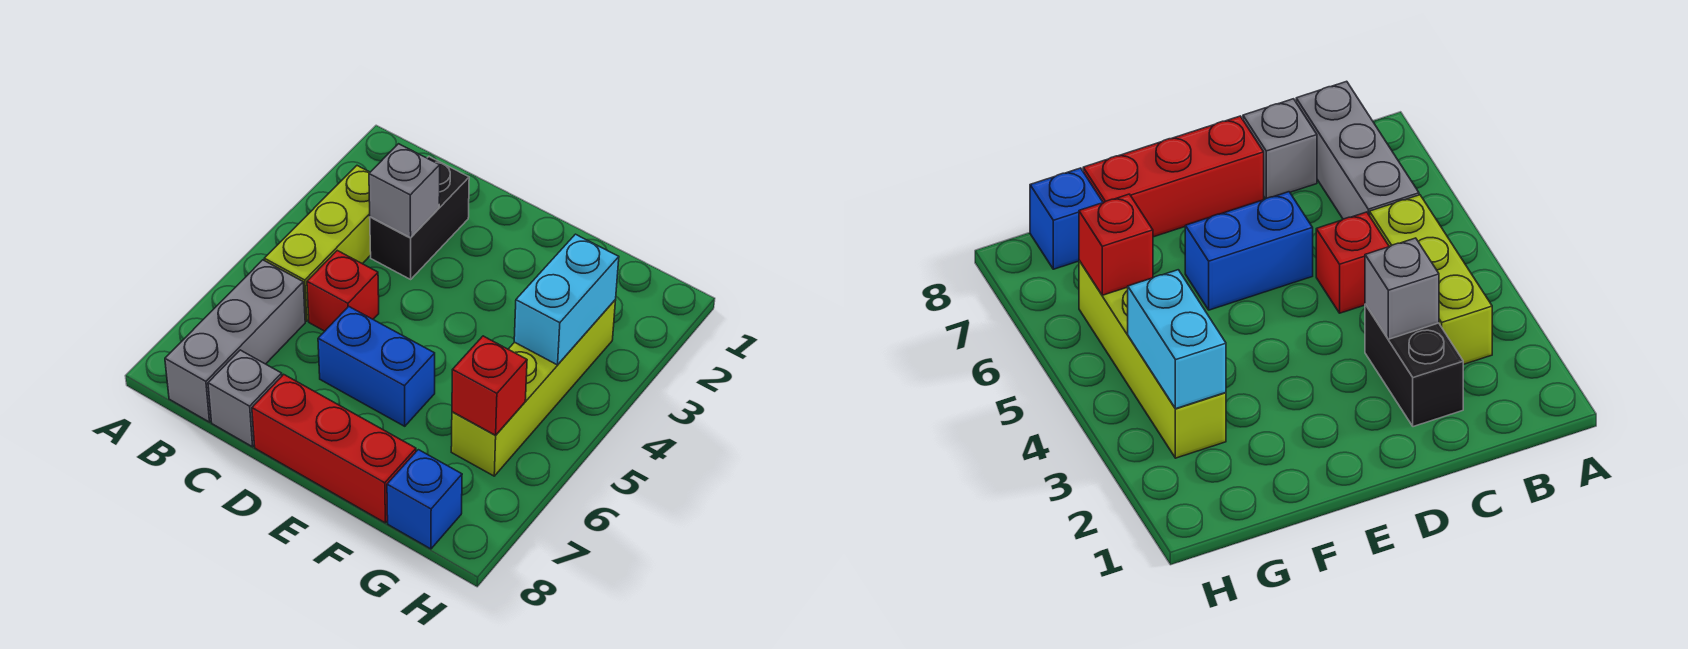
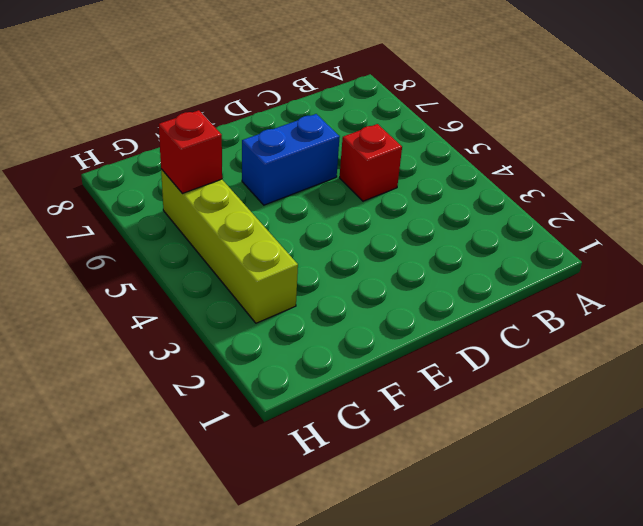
none -> lime 1x3 brick [264,166,371,321]
none -> grey 1x3 brick [165,260,305,422]
none -> black 1x2 brick [370,157,469,279]

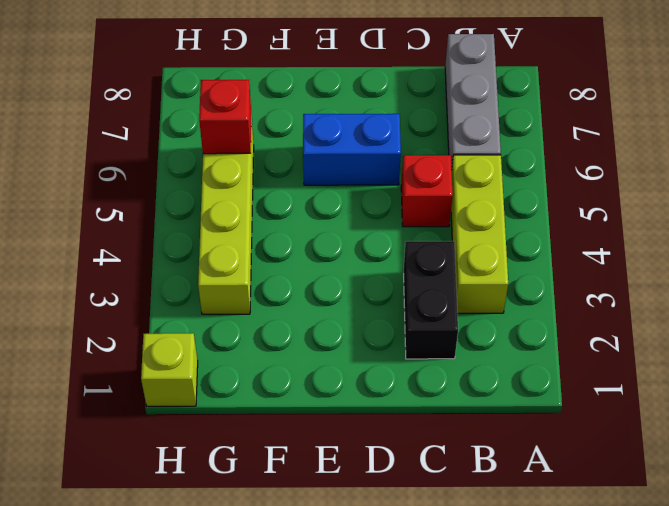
lime 1x1 brick [141,333,198,406] -> none
none -> grey 1x1 brick [208,350,282,447]
none -> red 1x3 brick [252,374,416,523]
none -> blue 1x1 brick [387,450,462,549]

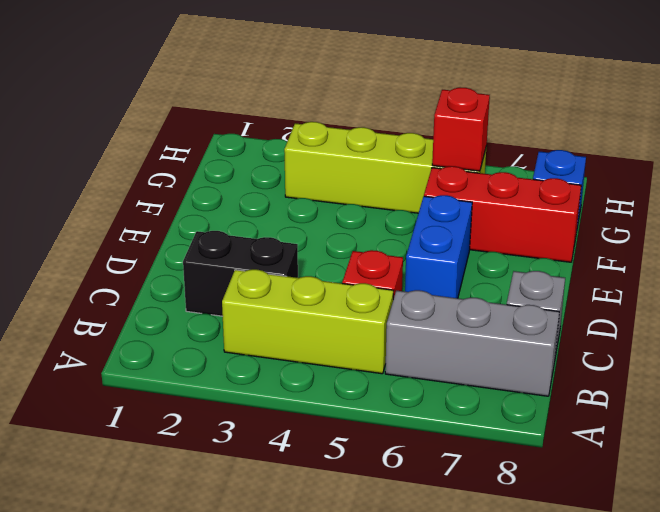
red 1x3 brick [424,166,581,262] -> red 1x3 brick turned to [252,374,416,523]
none -> grey 1x1 brick [369,144,440,238]
none -> cyan 1x2 brick [514,234,619,365]

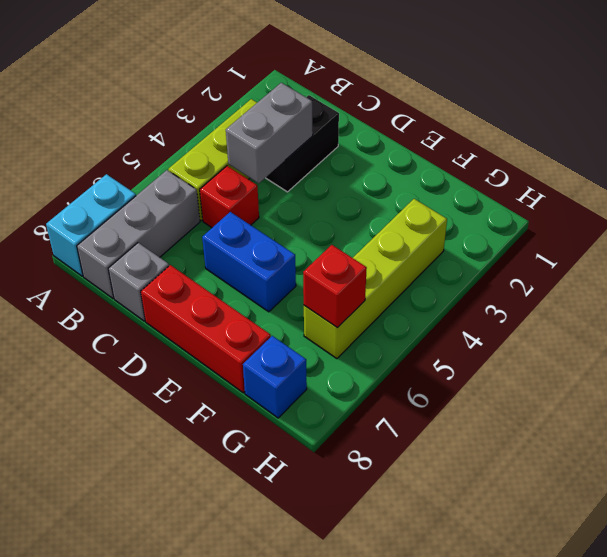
cyan 1x2 brick [46,174,136,276] -> cyan 1x2 brick moved to [514,234,619,365]
grey 1x2 brick [226,83,313,183] -> grey 1x1 brick [369,144,440,238]

